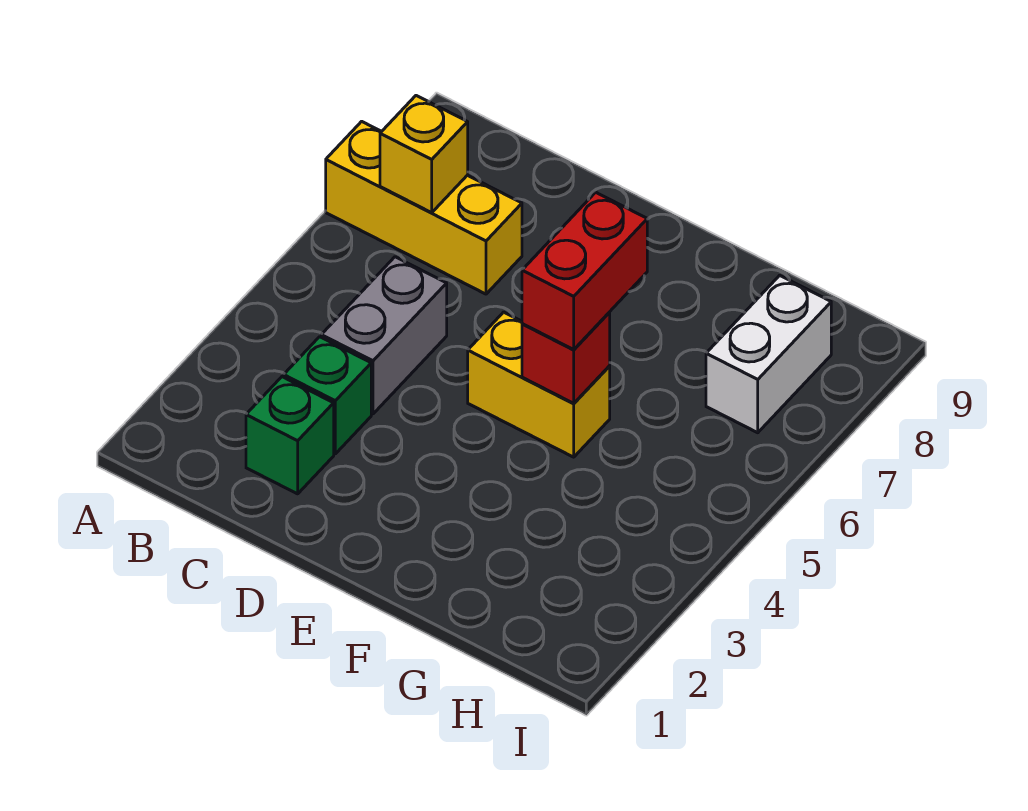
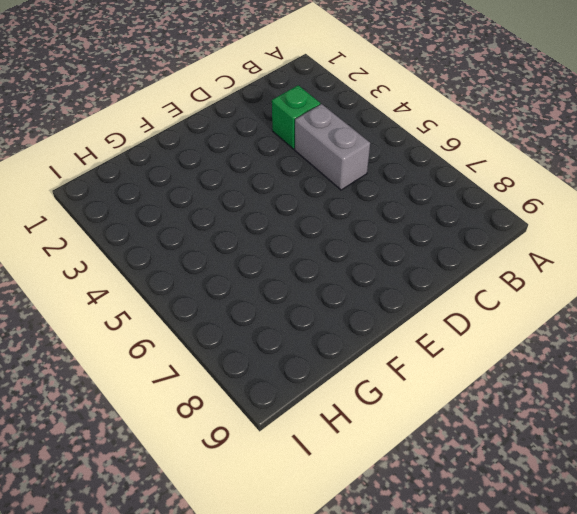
none -> yellow 1x3 brick [326,121,522,294]
none -> green 1x1 brick [246,377,334,494]

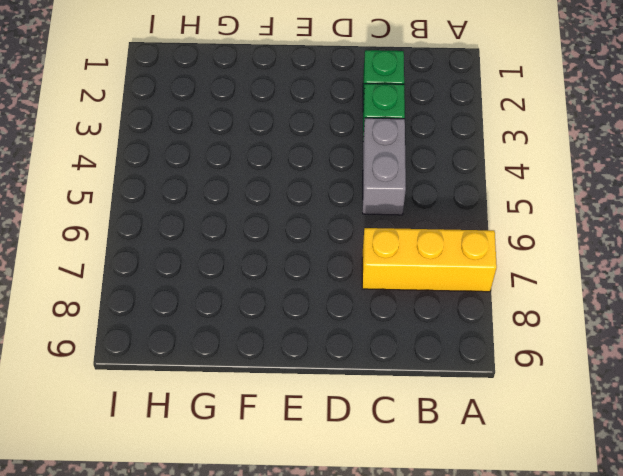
none -> yellow 1x2 brick [468,312,610,457]
none -> white 1x2 brick [706,275,831,433]

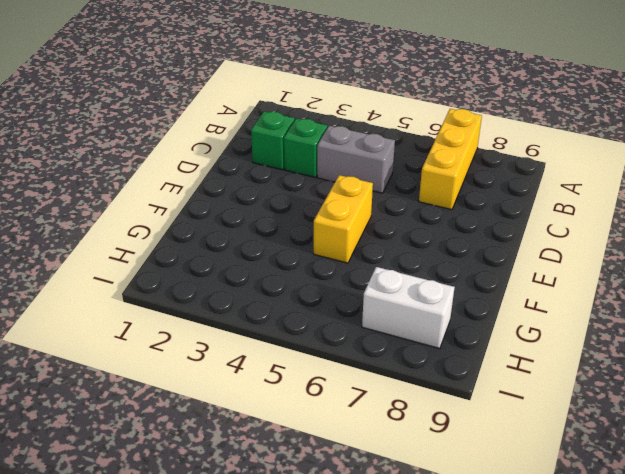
none -> yellow 1x1 brick [380,96,468,213]
none -> red 1x1 brick [522,313,610,403]

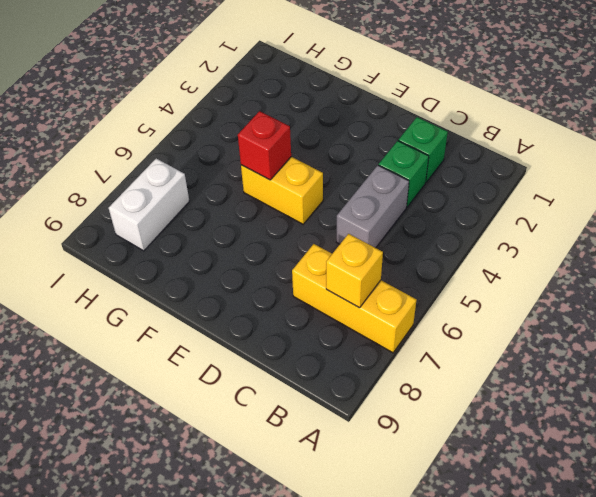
none -> red 1x2 brick [522,192,647,349]

